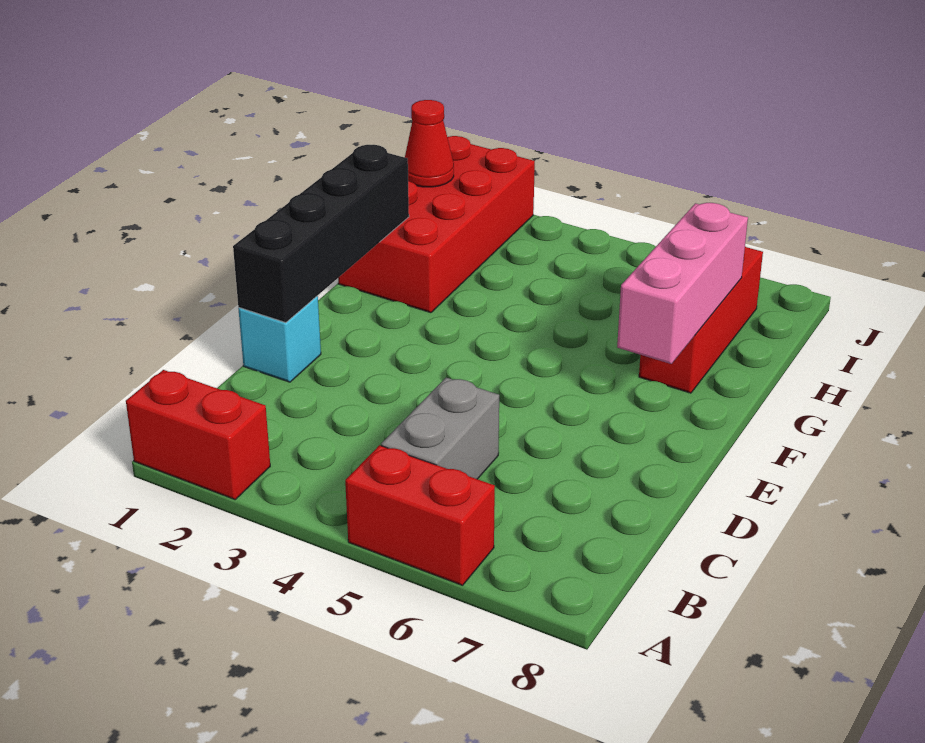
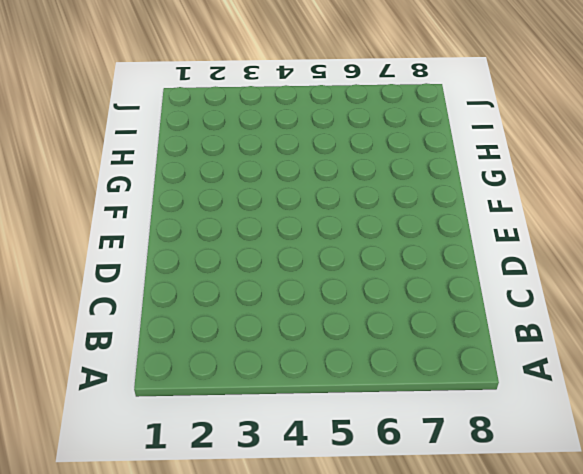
none -> red 1x2 brick [126,370,270,499]
none -> red 1x2 brick [345,445,495,585]

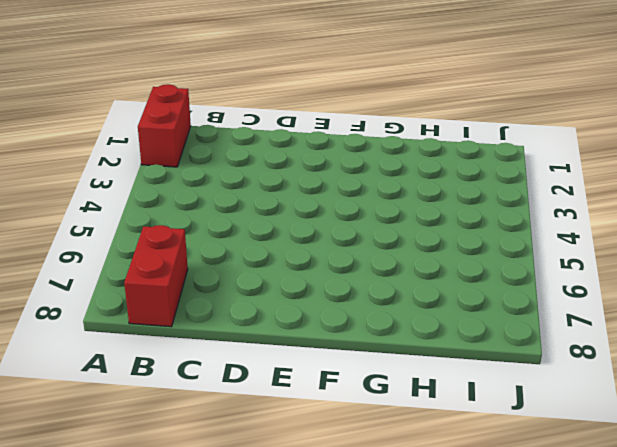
red 1x2 brick [124,225,188,327] -> red 1x2 brick moved to [345,445,495,585]
none -> grey 1x2 brick [381,378,499,479]
none -> cyan 1x1 brick [238,296,321,382]

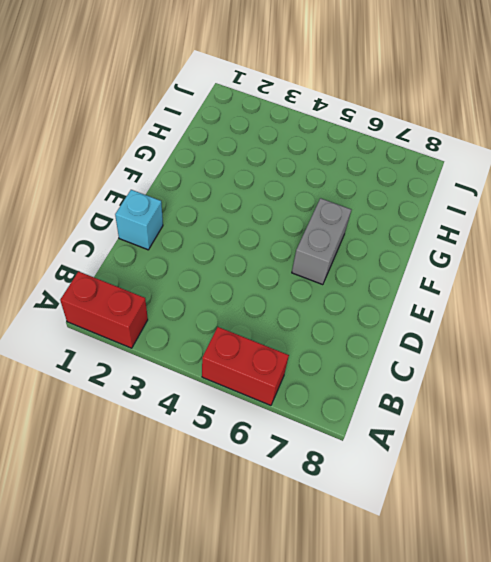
grey 1x2 brick [292,198,351,285] -> grey 1x2 brick moved to [381,378,499,479]
none -> red 2x4 brick [338,136,535,313]
none -> red 1x3 brick [639,246,763,393]

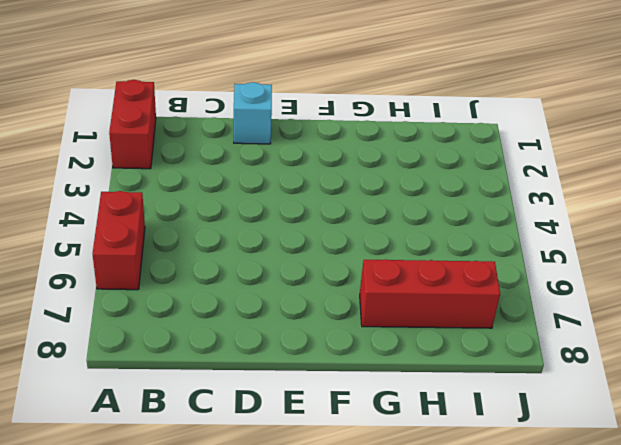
none -> grey 1x2 brick [381,378,499,479]
none -> red 2x4 brick [338,136,535,313]

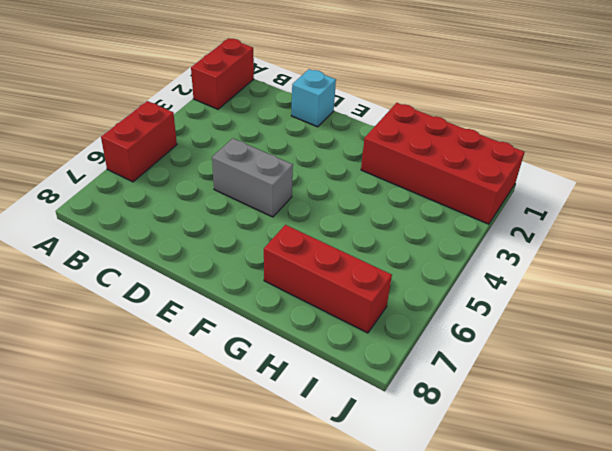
grey 1x2 brick [212,138,293,217] -> grey 1x2 brick moved to [381,378,499,479]
none -> black 1x4 brick [233,145,409,323]
none -> pink 1x3 brick [617,203,748,364]

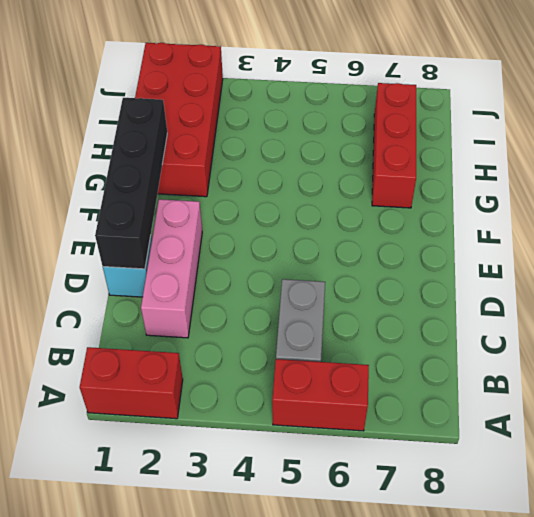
pink 1x3 brick [141,199,202,338] -> pink 1x3 brick moved to [617,203,748,364]
none -> red 1x1 cone [405,100,454,187]

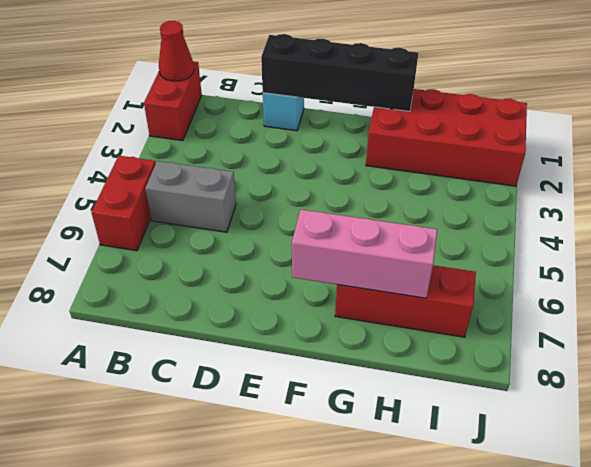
red 1x1 cone [159,21,194,81] -> red 1x1 cone moved to [405,100,454,187]

